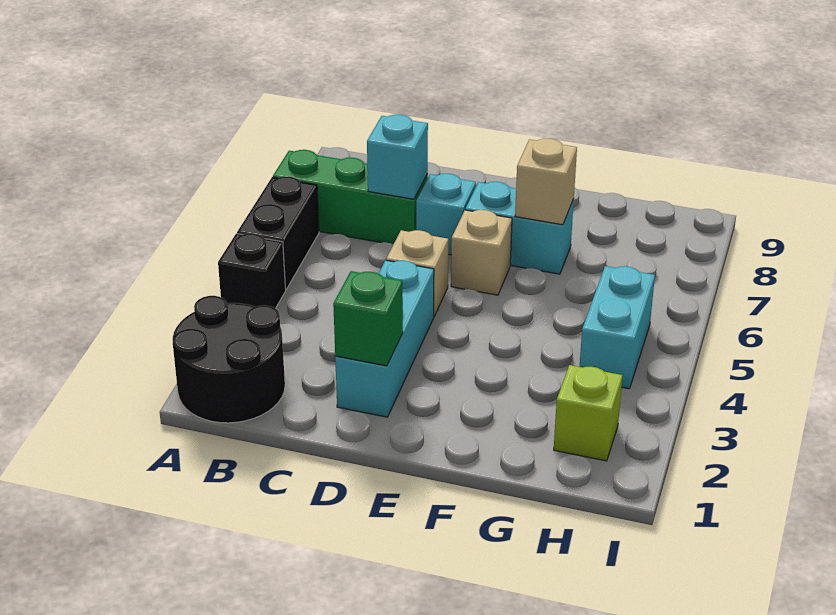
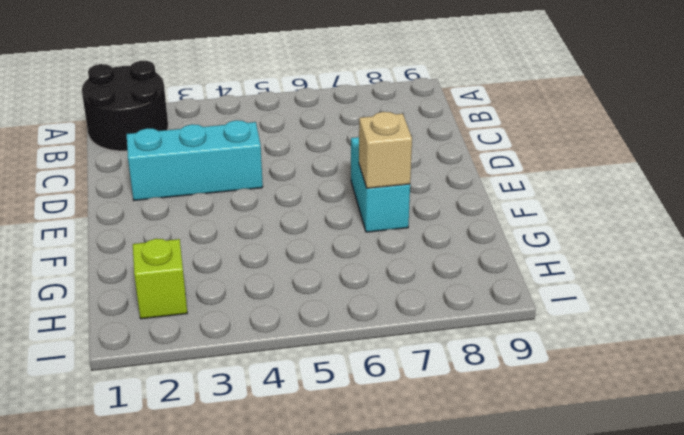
none -> black 1x1 brick [218,234,286,308]
none -> black 1x2 brick [237,177,319,289]
none -> green 1x3 brick [273,150,428,244]

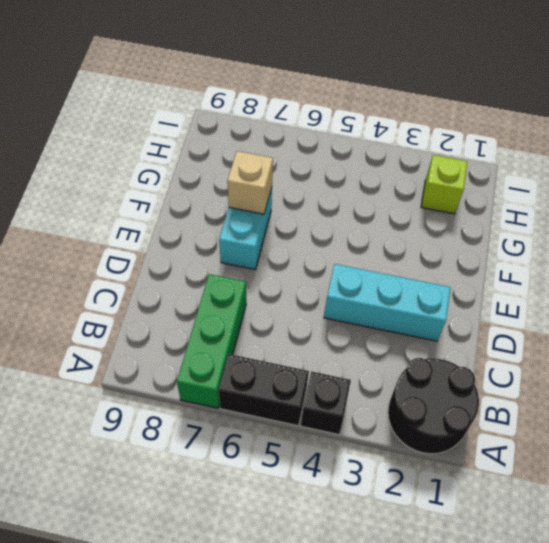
none -> tan 1x1 brick [386,230,448,316]
none -> cyan 1x1 brick [416,174,476,255]
none -> tan 1x1 brick [451,210,512,295]

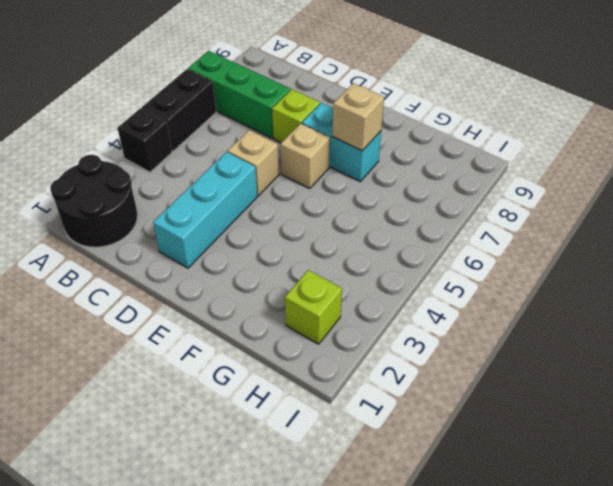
lime 1x1 brick [272,89,320,143] -> cyan 1x1 brick [416,174,476,255]
none -> cyan 1x2 brick [580,266,655,389]
none -> cyan 1x1 brick [367,115,428,199]
none -> green 1x1 brick [333,271,403,366]

